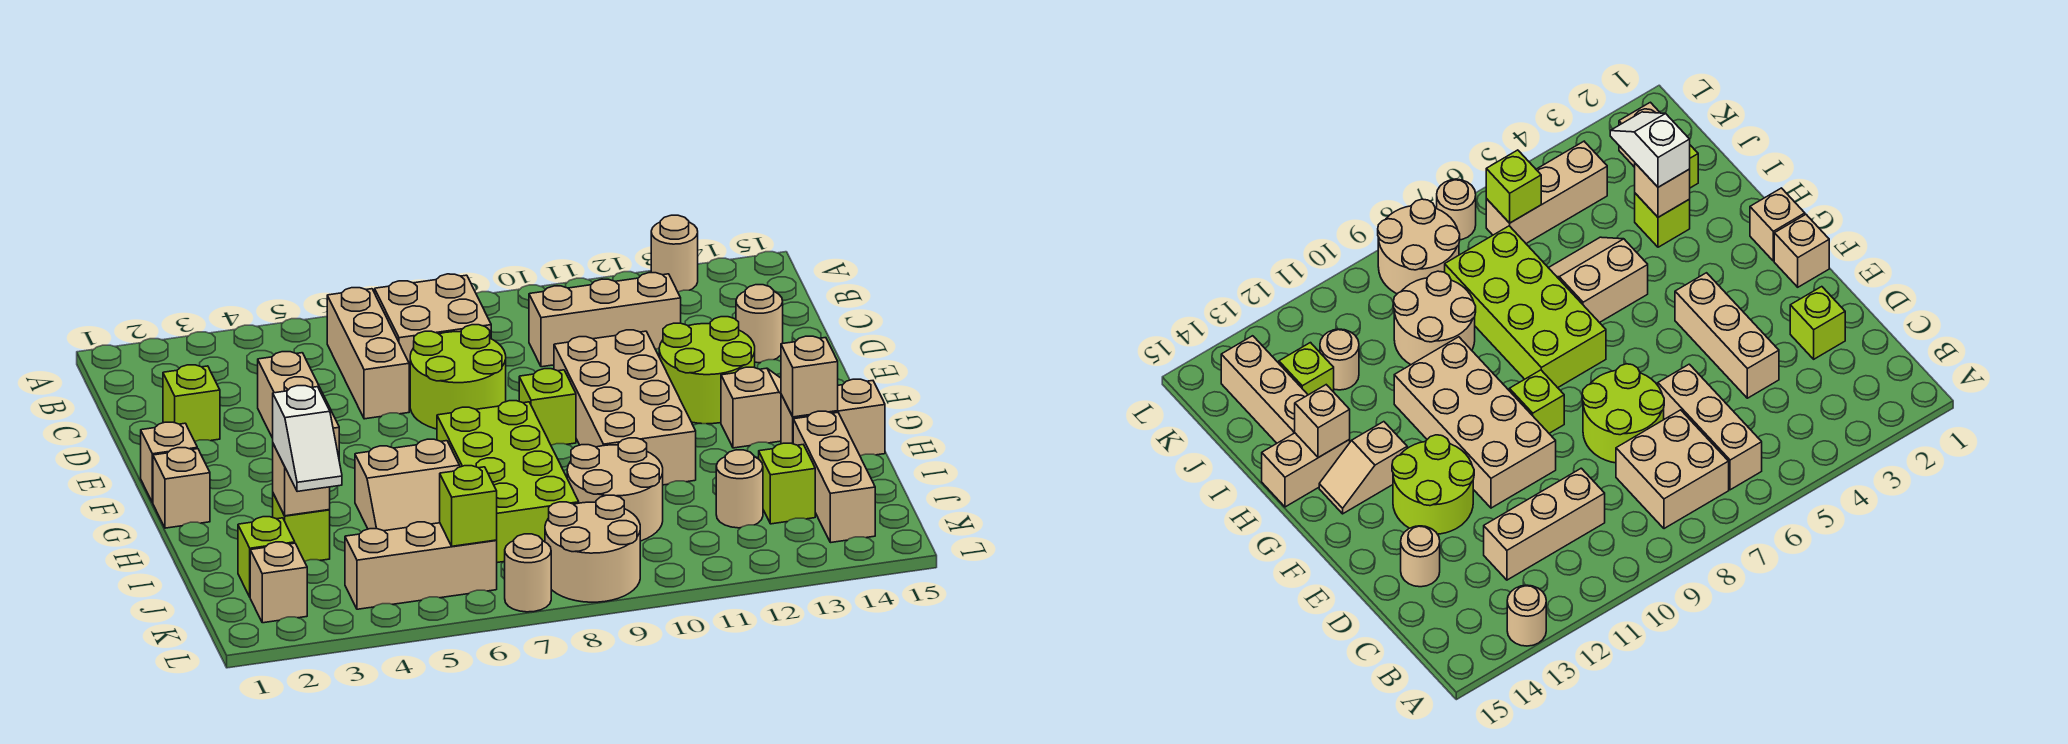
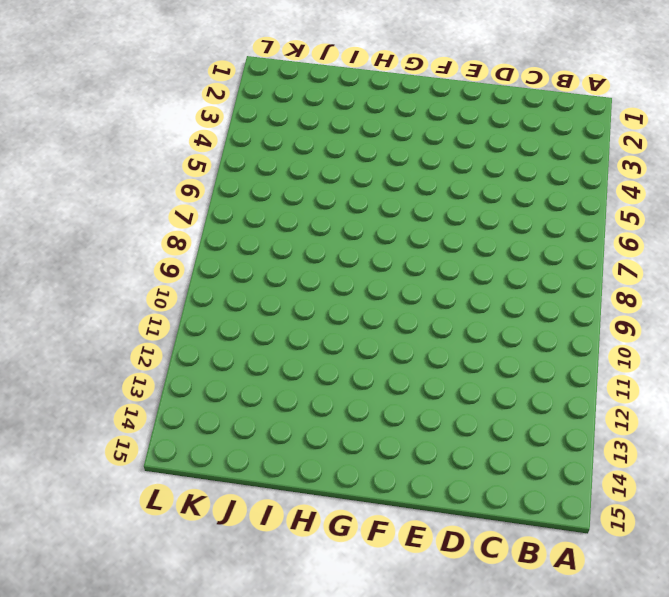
none -> tan 1x1 round brick [651,215,698,292]
none -> tan 1x3 brick [327,288,409,419]
none -> tan 2x2 brick [375,274,491,385]
none -> tan 1x3 brick [529,273,681,367]

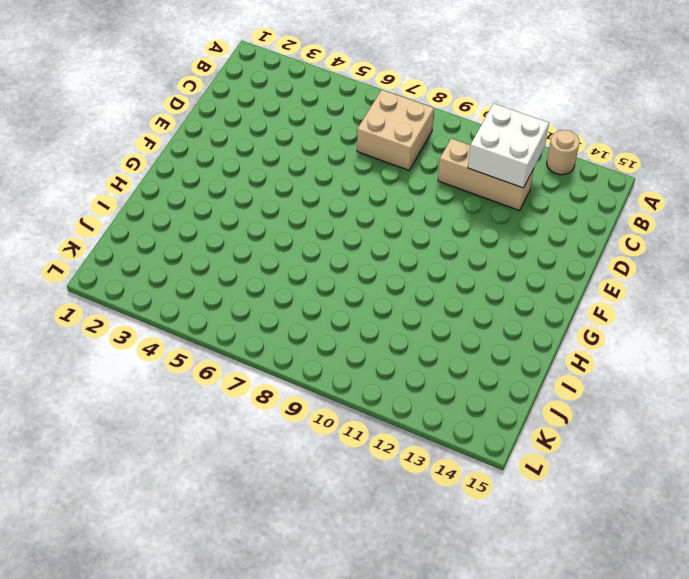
white 2x2 brick [468,103,549,188] -> none
none -> tan 1x3 brick [327,288,409,419]
none -> lime 1x1 brick [163,365,220,441]
none -> tan 1x3 brick [258,352,339,457]
none -> lime 2x2 round brick [410,325,506,429]

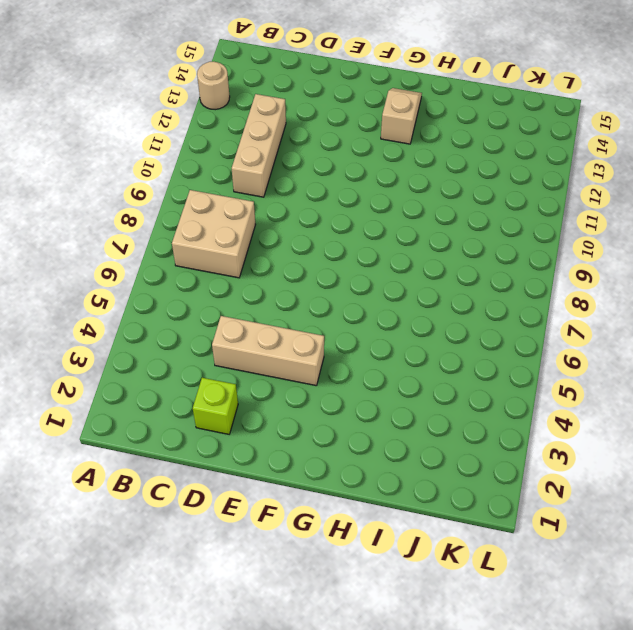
none -> tan 1x3 brick [327,288,409,419]
none -> lime 2x2 round brick [410,325,506,429]
none -> tan 1x1 round brick [736,285,783,363]
none -> tan 2x4 brick [554,330,696,485]

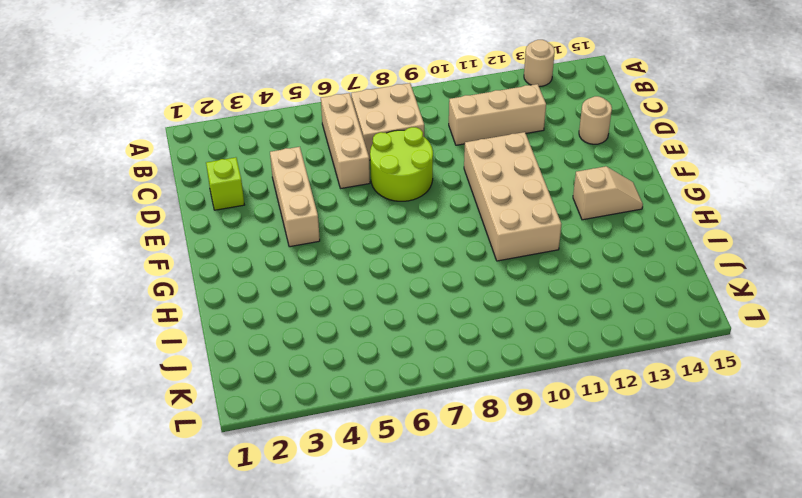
none -> lime 2x2 round brick [659,317,755,424]
none -> tan 1x1 brick [141,422,197,503]
none -> lime 1x1 brick [519,369,576,445]
none -> tan 1x1 brick [153,448,210,528]

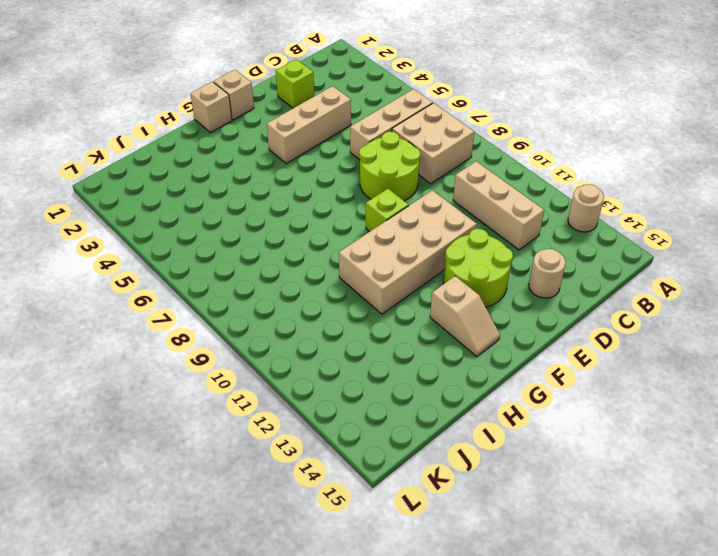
none -> lime 2x4 brick [437,401,579,563]
none -> tan 2x2 slope [355,439,460,531]
none -> tan 1x2 brick [781,379,885,456]
none -> lime 1x1 brick [273,494,330,561]

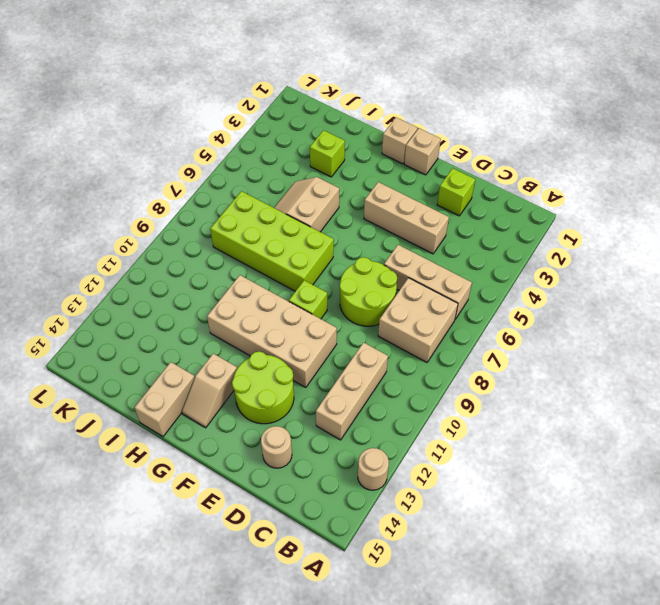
none -> tan 2x2 round brick [567,438,663,541]
none -> tan 1x3 brick [793,411,875,543]
none -> lime 1x1 brick [238,517,295,597]
none -> tan 1x1 round brick [716,450,763,528]

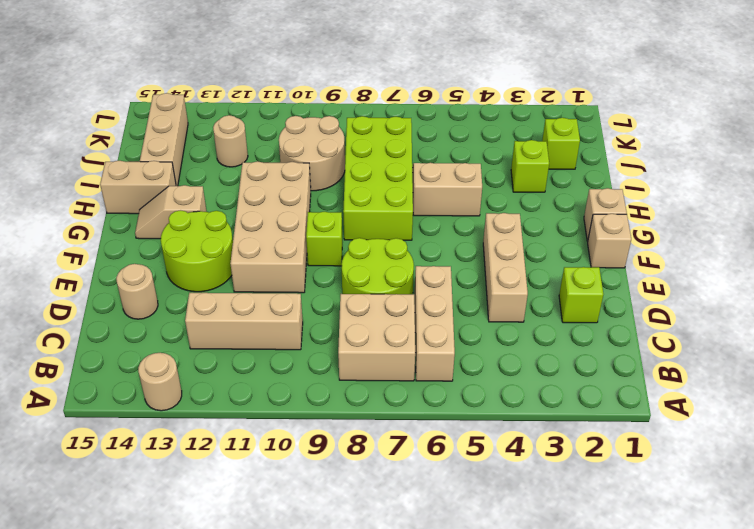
none -> lime 1x1 brick [759,443,815,524]
none -> tan 1x1 brick [250,542,307,623]
none -> tan 1x3 brick [345,522,497,609]
none -> tan 2x2 round brick [545,495,640,602]

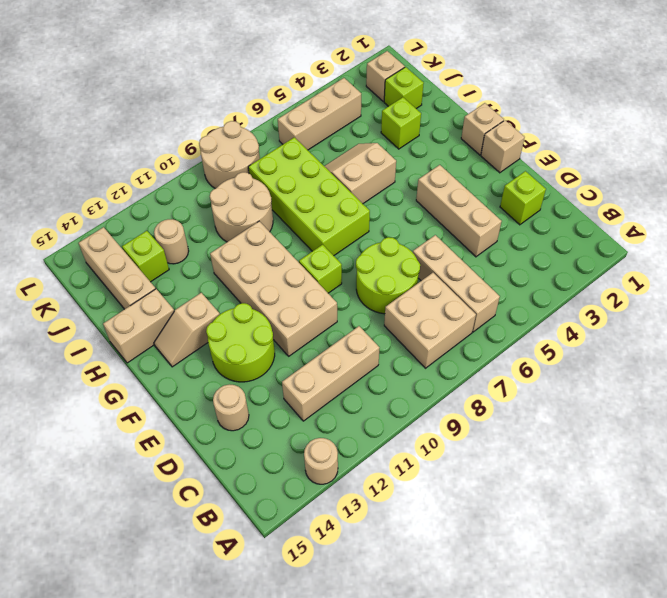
none -> tan 1x1 round brick [505,534,551,612]
none -> tan 1x1 brick [781,336,838,417]
none -> tan 1x1 brick [273,444,330,516]
none -> lime 1x1 brick [440,466,497,546]

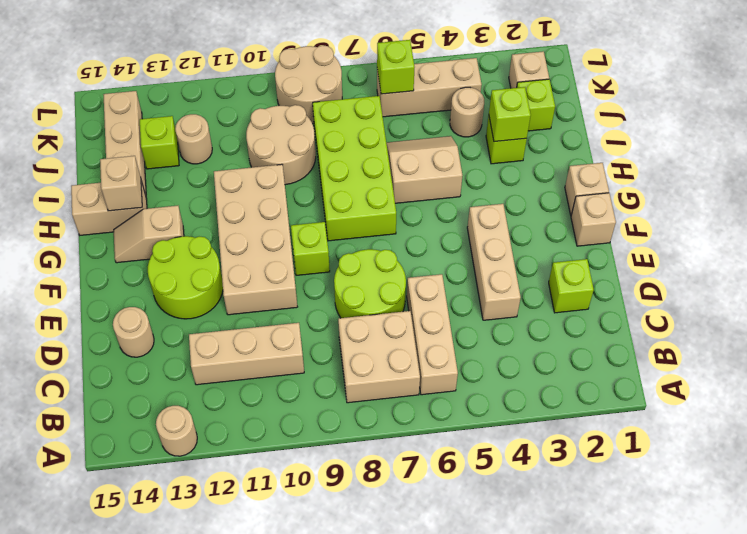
lime 1x1 brick [489,87,531,142] -> tan 1x1 brick [273,444,330,516]
tan 1x1 round brick [450,87,484,137] -> tan 1x1 round brick moved to [505,534,551,612]
none -> white 1x2 slope [273,386,342,492]

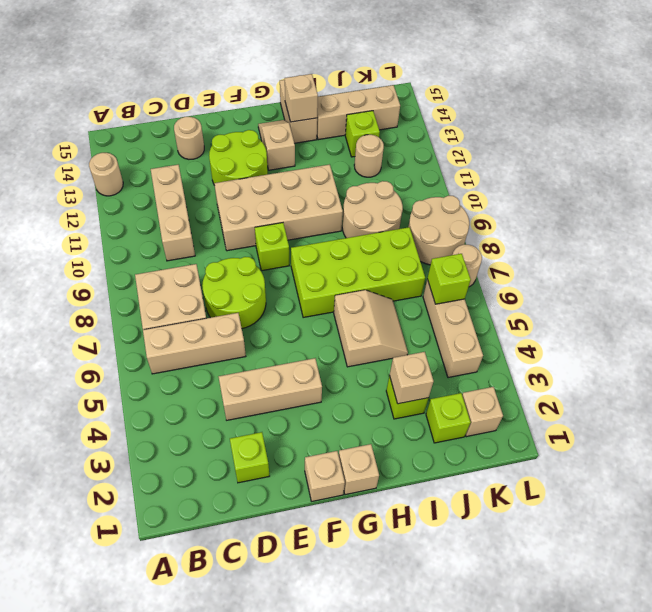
none -> white 1x2 slope [273,386,342,492]

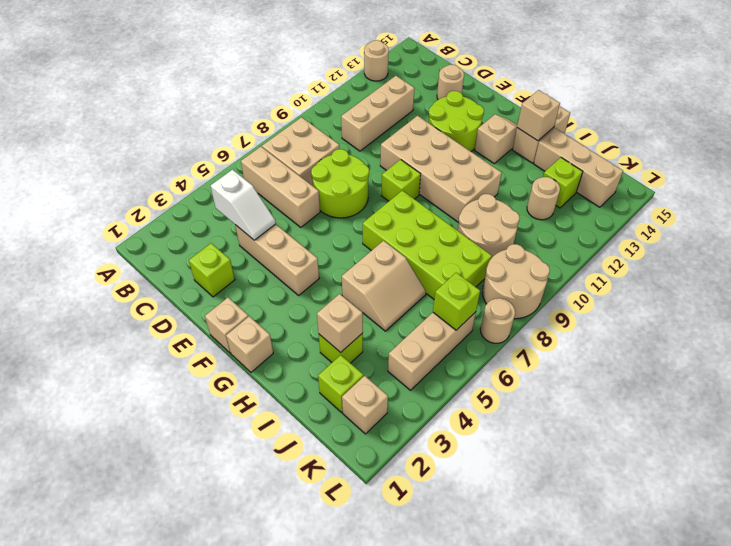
white 1x2 slope [211,170,276,240] -> white 1x2 slope moved to [273,386,342,492]

